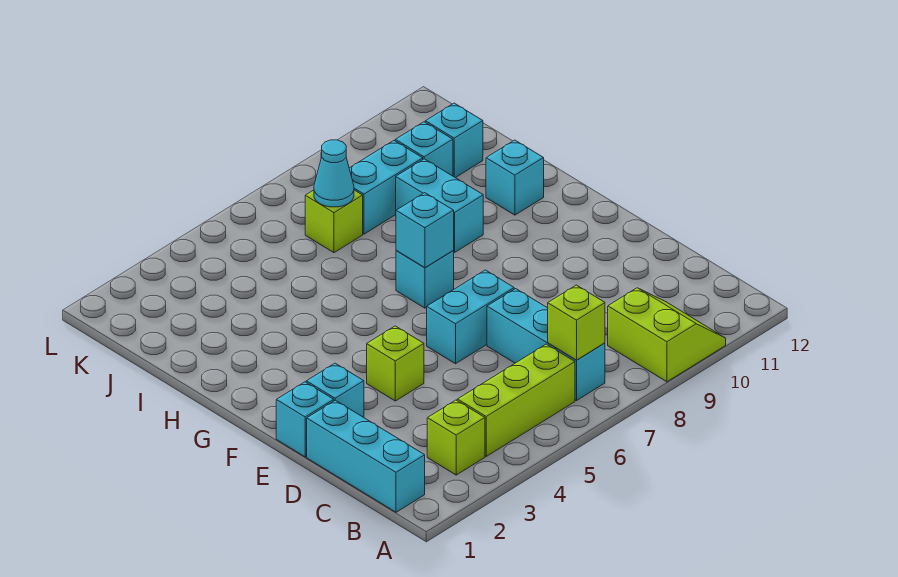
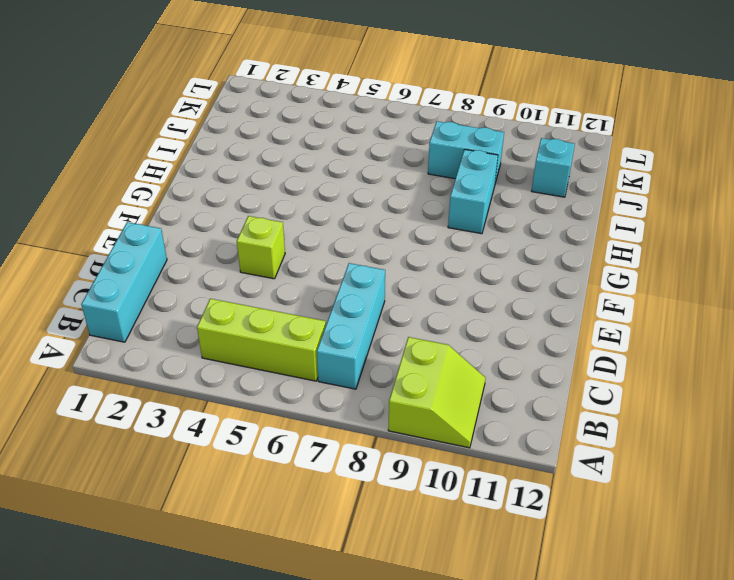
none -> lime 1x1 brick [427,400,485,475]
none -> cyan 1x1 brick [276,382,334,457]
none -> cyan 1x1 brick [306,363,364,417]

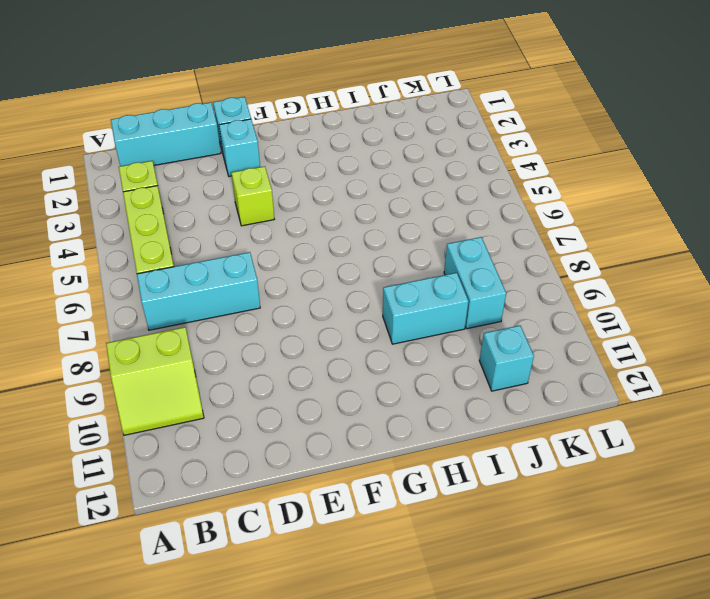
none -> cyan 1x2 brick [427,270,514,364]
none -> cyan 1x1 brick [396,251,454,308]
none -> cyan 1x1 brick [486,140,544,215]

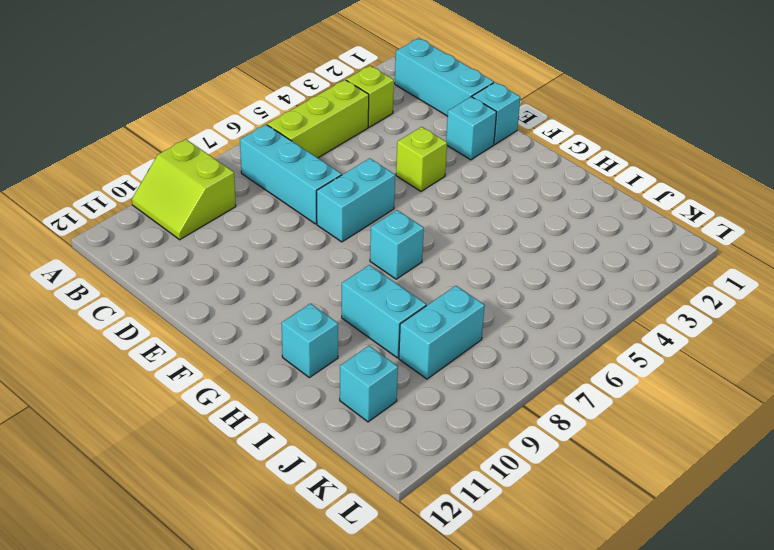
none -> lime 1x1 brick [305,190,363,253]
none -> cyan 1x1 brick [395,122,453,176]
none -> lime 1x1 brick [548,285,605,360]

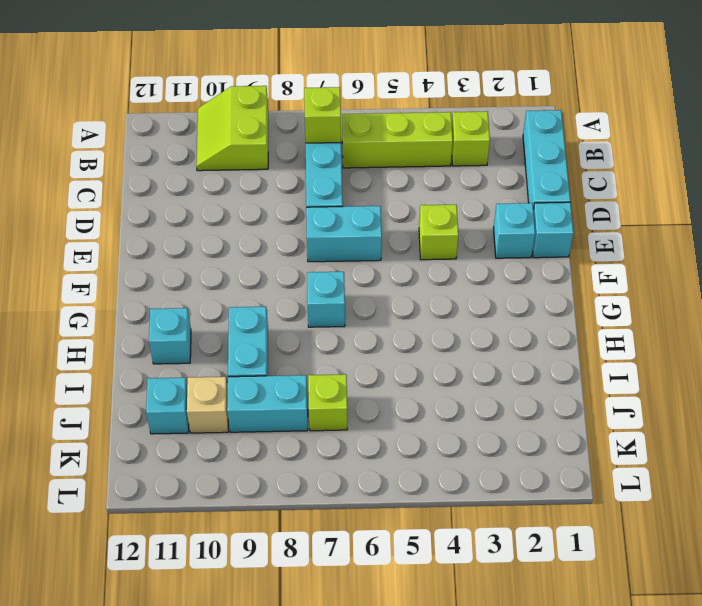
tan 1x1 brick [187,377,228,433] -> cyan 1x1 brick [395,122,453,176]
none -> cyan 1x1 brick [396,193,454,268]
none -> cyan 1x1 cone [314,140,354,207]

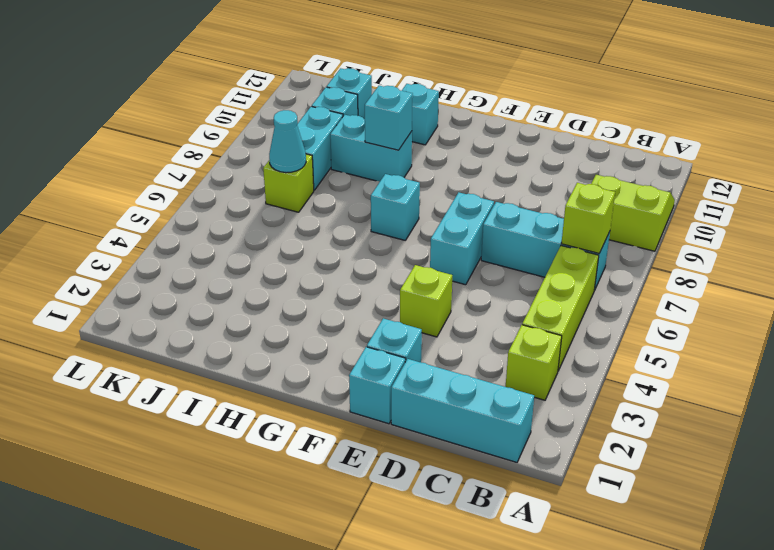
cyan 1x1 brick [365,86,413,150] -> cyan 1x1 brick moved to [396,193,454,268]

